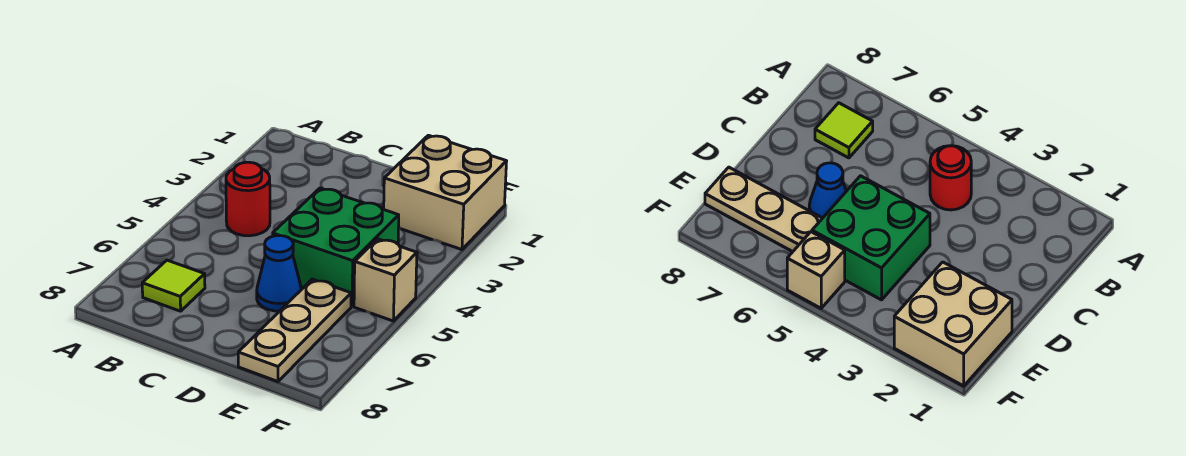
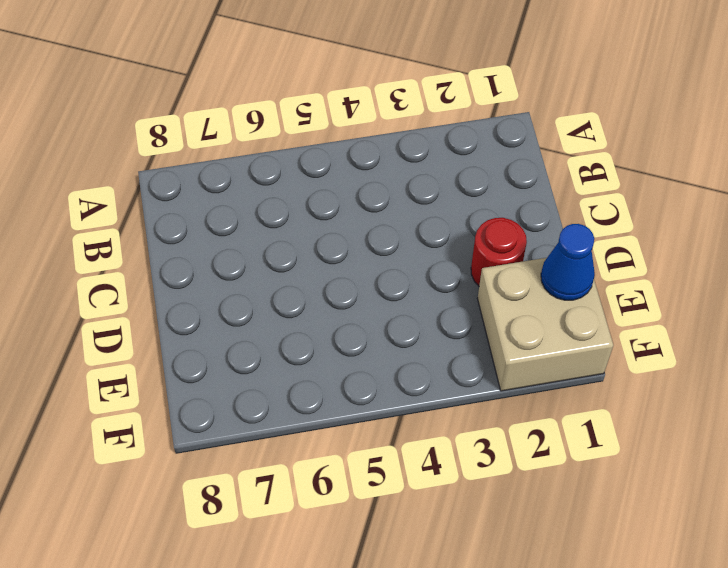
red 1x1 round brick [471,218,527,286] -> red 1x1 round brick moved to [226,162,270,236]
blue 1x1 cone [541,224,595,300] -> blue 1x1 cone moved to [257,236,302,311]
none -> lime 1x1 tile [142,260,205,311]
none -> green 2x2 brick [273,188,399,306]

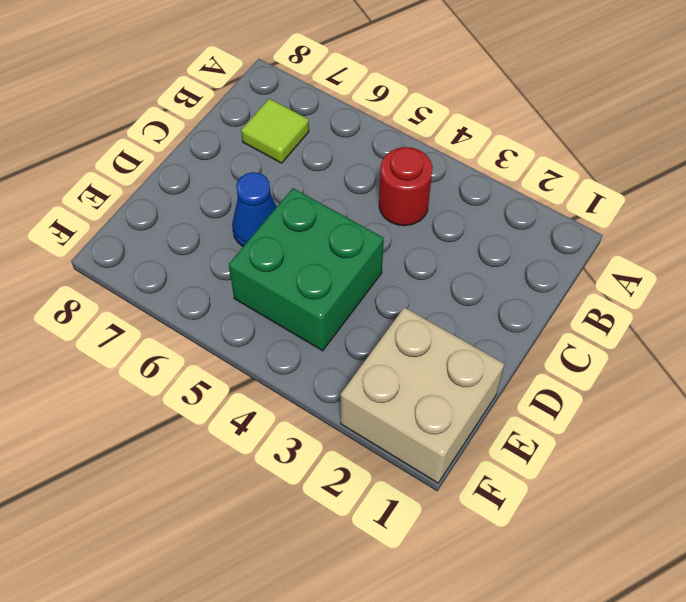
none -> tan 1x3 plate [238,279,351,382]
none -> tan 1x1 brick [354,239,417,321]

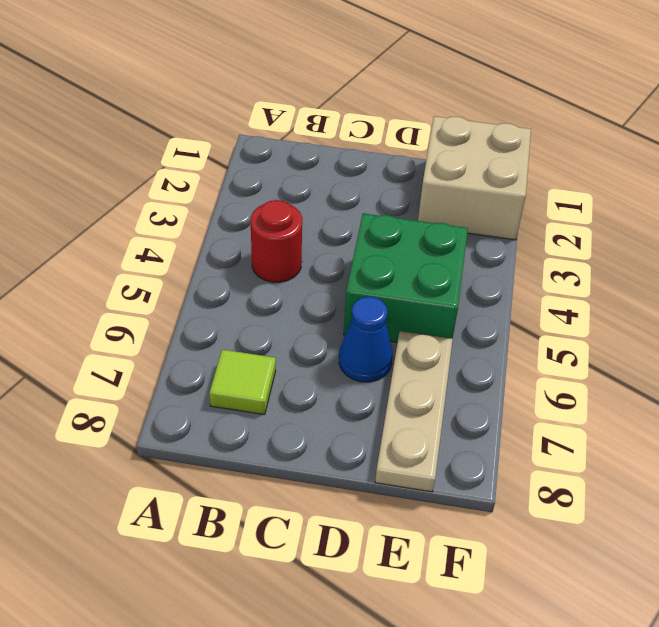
none -> tan 1x1 brick [354,239,417,321]

